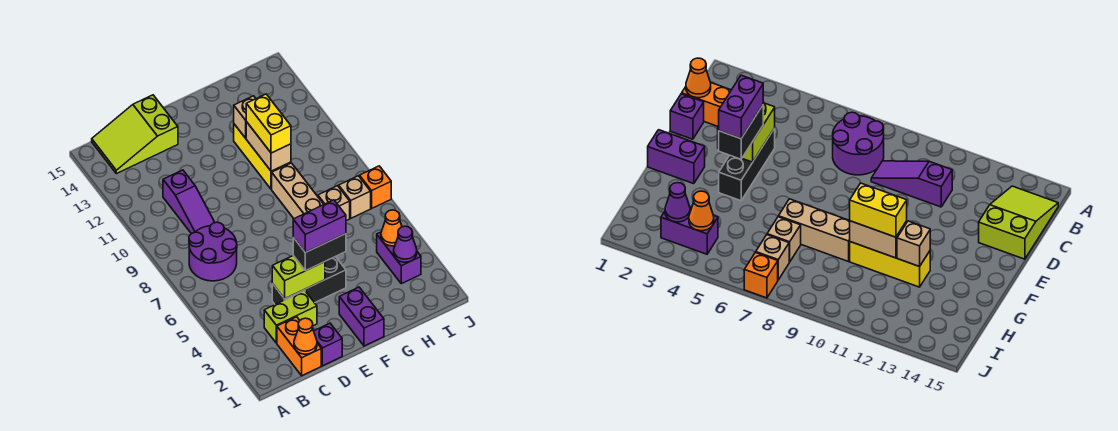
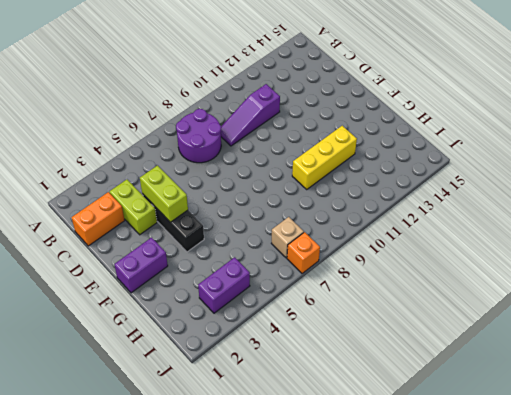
none -> lime 2x3 slope [92,95,178,174]
none -> purple 1x1 brick [314,323,342,366]
none -> tan 1x3 brick [272,163,324,219]

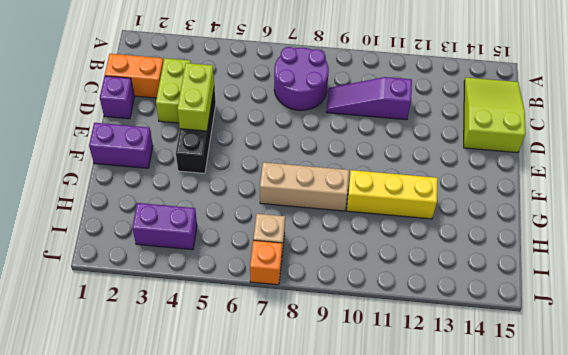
none -> tan 1x1 brick [318,186,350,221]
none -> orange 1x1 cone [294,318,317,354]
none -> tan 1x2 brick [246,122,291,171]

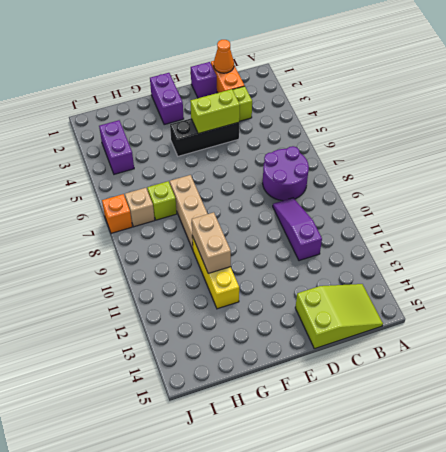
lime 1x1 brick [147,181,177,220] -> tan 1x1 brick [318,186,350,221]
none -> tan 1x1 brick [234,96,256,138]
none -> purple 1x1 cone [394,226,417,262]
none -> orange 1x1 cone [381,210,402,246]

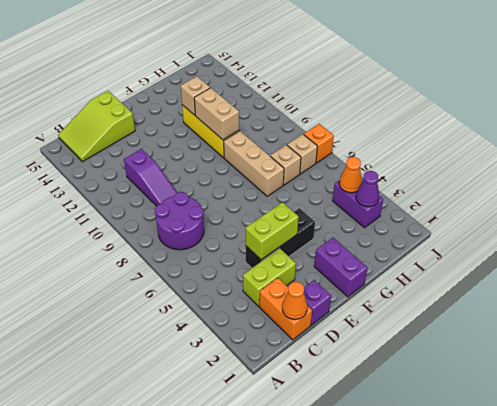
none -> black 1x2 brick [293,234,346,271]
none -> yellow 1x2 brick [246,94,291,153]
none -> purple 1x2 brick [293,200,346,253]

